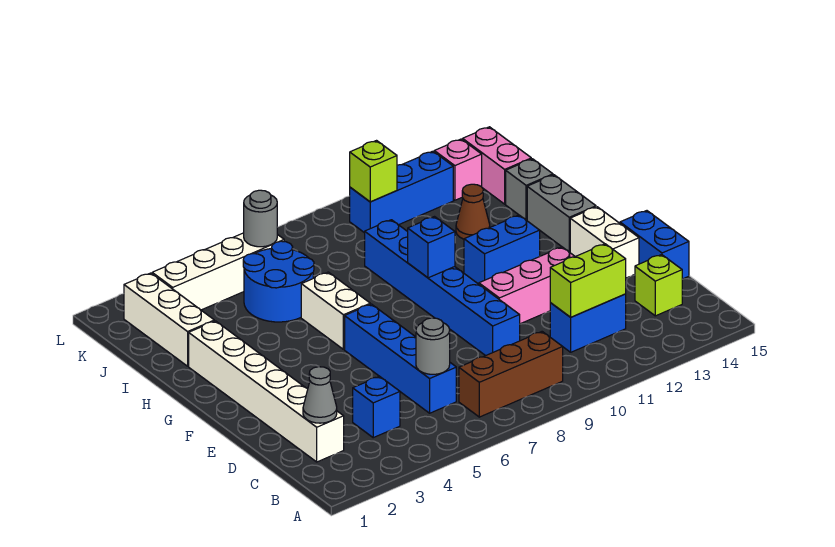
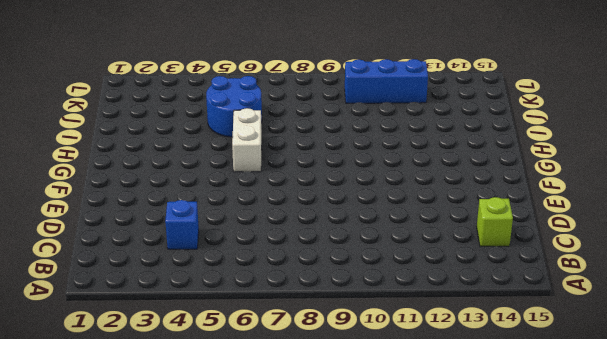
none -> brown 1x3 brick [459,332,563,417]
none -> white 1x6 brick [189,321,344,462]
none -> blue 1x4 brick [345,304,456,413]

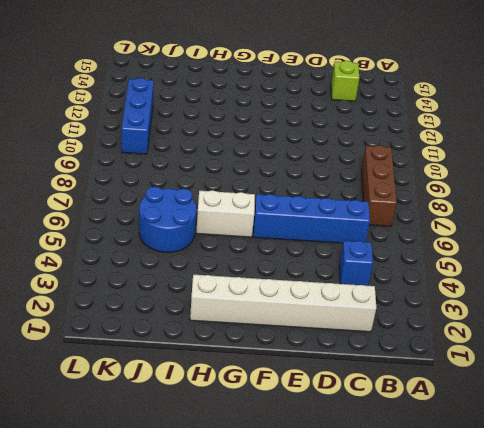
none -> blue 1x2 brick [550,294,626,352]
none -> blue 1x6 brick [365,220,520,356]
none -> blue 1x2 brick [620,211,689,279]

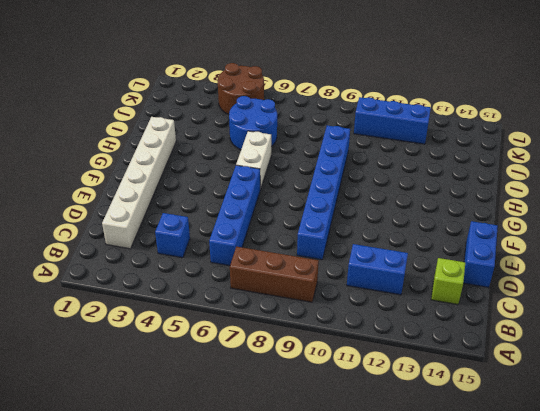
brown 2x2 round brick [218,63,264,115] -> white 1x4 brick [152,233,284,310]
none -> pink 1x3 brick [479,247,575,324]
none -> white 1x2 brick [570,207,639,278]
none -> blue 1x2 brick [464,215,540,284]

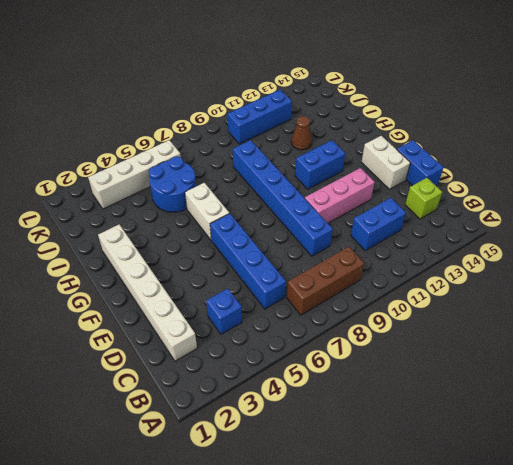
none -> grey 1x2 brick [527,175,596,252]
none -> white 1x3 brick [124,273,214,366]
none -> grey 1x1 brick [506,159,553,220]

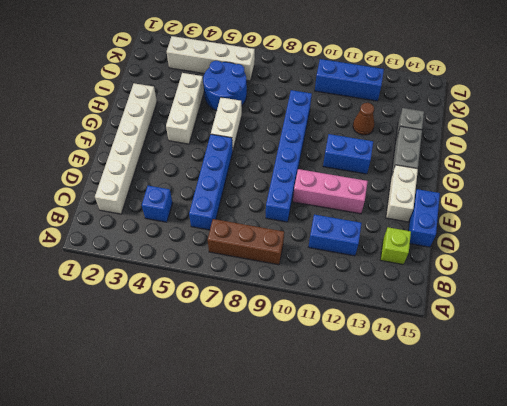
white 1x3 brick [166,73,204,144] -> white 1x3 brick moved to [124,273,214,366]
none -> pink 1x2 brick [463,127,531,204]
none -> pink 1x1 brick [434,139,482,200]
none -> grey 1x1 cone [303,367,337,423]

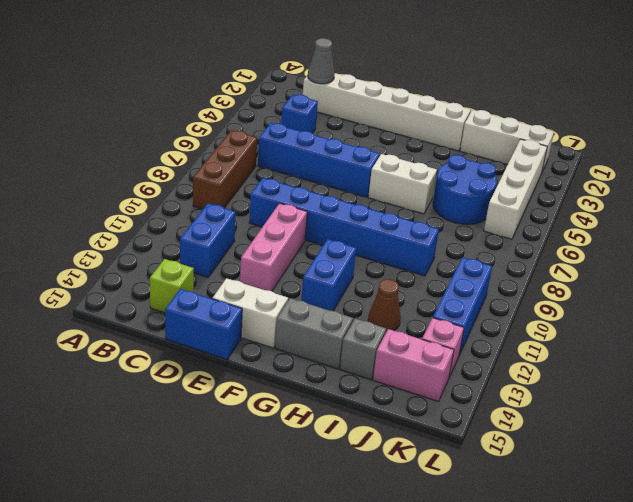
none -> grey 1x1 round brick [416,318,450,374]
none -> lime 1x2 brick [550,244,626,317]
none -> blue 1x1 brick [408,217,455,278]

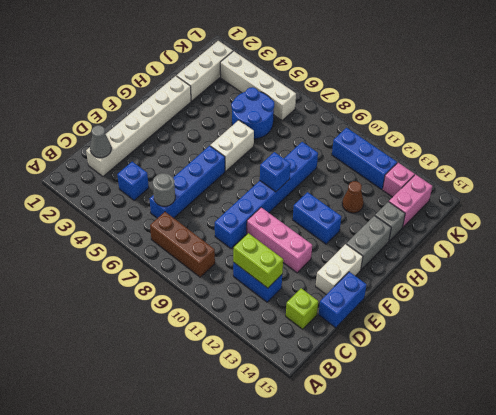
none -> grey 1x1 round brick [244,190,277,247]
none -> lime 1x1 brick [350,141,397,202]

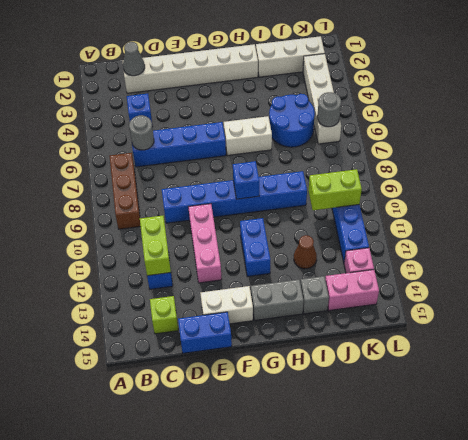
lime 1x2 brick [309,169,362,210] -> lime 1x1 brick [350,141,397,202]

